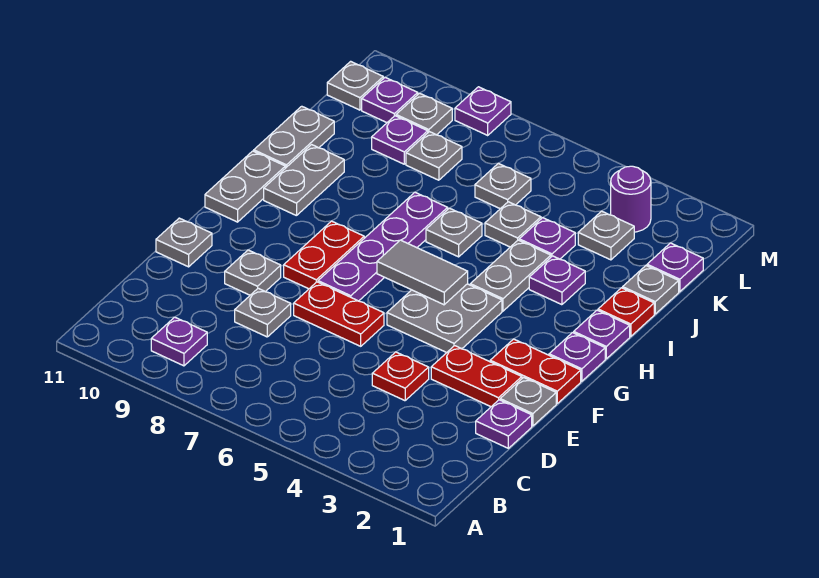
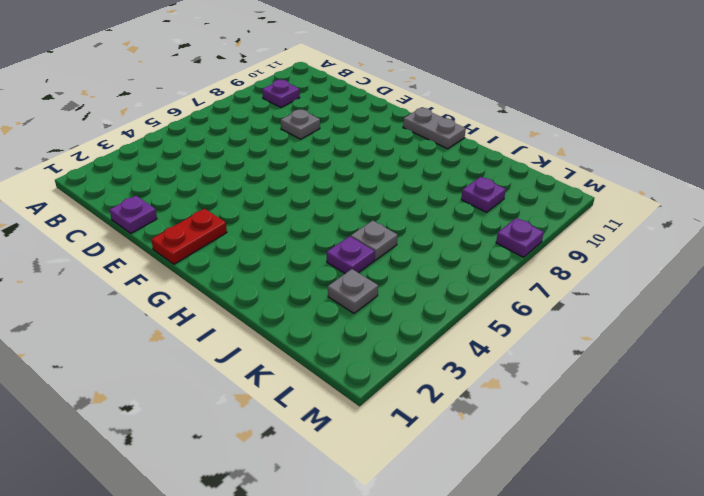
none -> red 1x1 plate [372,352,429,401]
none -> grey 1x1 plate [500,377,556,426]
none -> red 1x2 plate [431,346,522,407]
none -> red 1x2 plate [294,282,384,346]

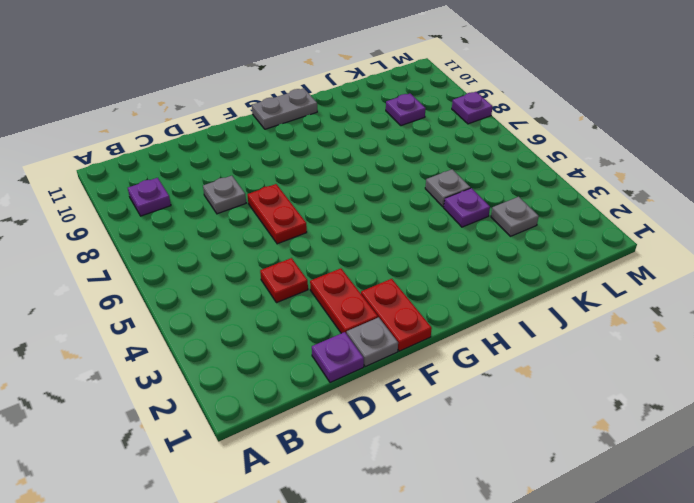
none -> grey 1x1 plate [225,250,281,295]
none -> grey 1x1 plate [156,218,212,267]
none -> grey 2x2 plate [387,284,502,353]
none -> purple 1x4 plate [318,193,448,301]

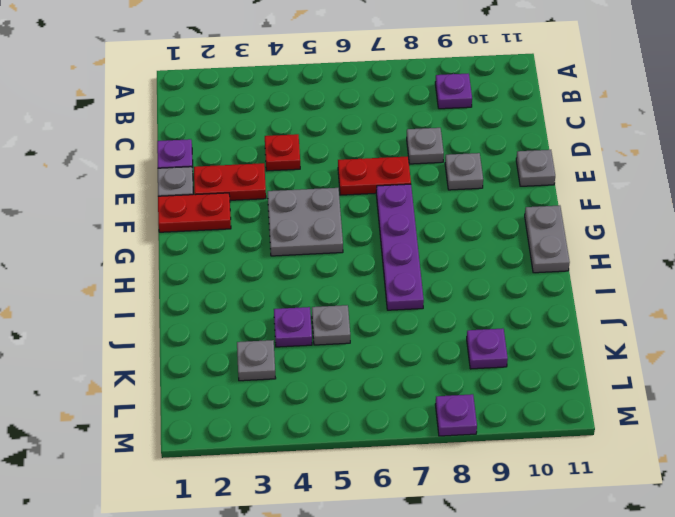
none -> red 1x2 plate [284,221,364,289]
none -> purple 1x1 plate [549,333,605,381]
none -> purple 1x1 plate [574,310,630,359]
none -> grey 1x2 plate [470,240,551,311]

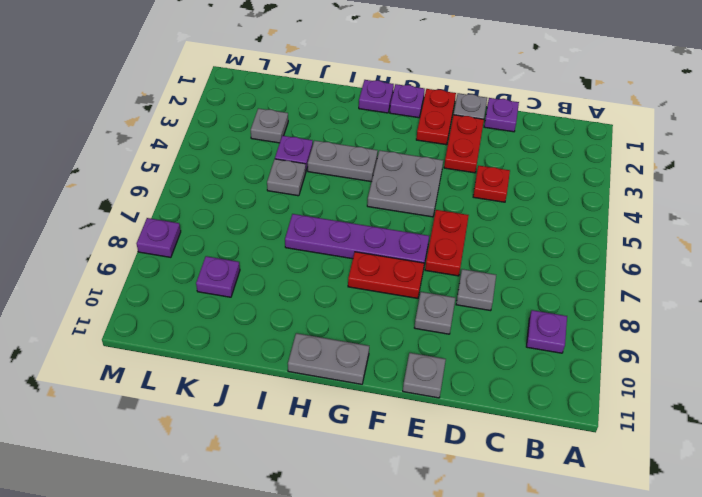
none -> grey 1x2 plate [264,145,344,216]
none -> red 1x1 plate [598,288,654,336]
none -> purple 1x1 plate [529,256,585,305]
none -> grey 1x1 plate [426,208,482,257]

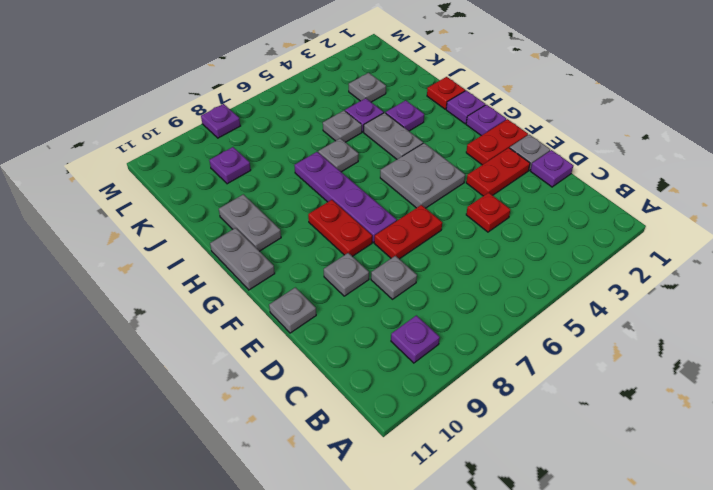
none -> grey 1x2 plate [254,106,334,168]
none -> grey 1x1 plate [623,266,679,314]
none -> purple 1x1 plate [647,243,703,292]
none -> grey 1x1 plate [475,163,531,209]

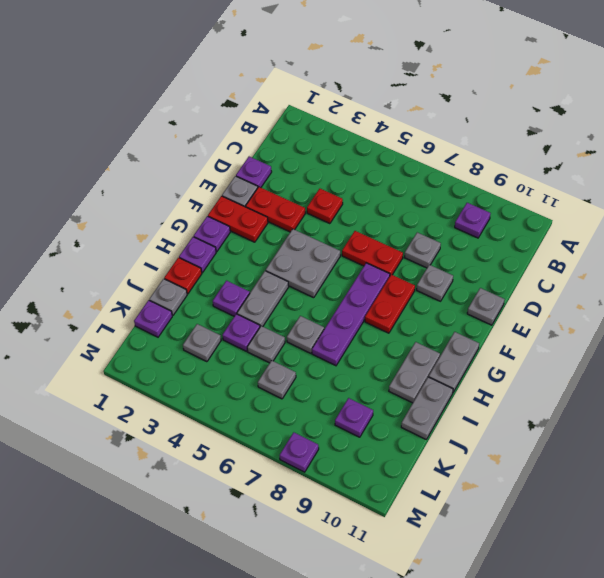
none -> grey 1x1 plate [406,132,462,180]
none -> purple 1x1 round brick [611,166,651,232]
none -> grey 1x1 plate [396,93,452,135]
none -> purple 1x1 plate [362,78,418,123]

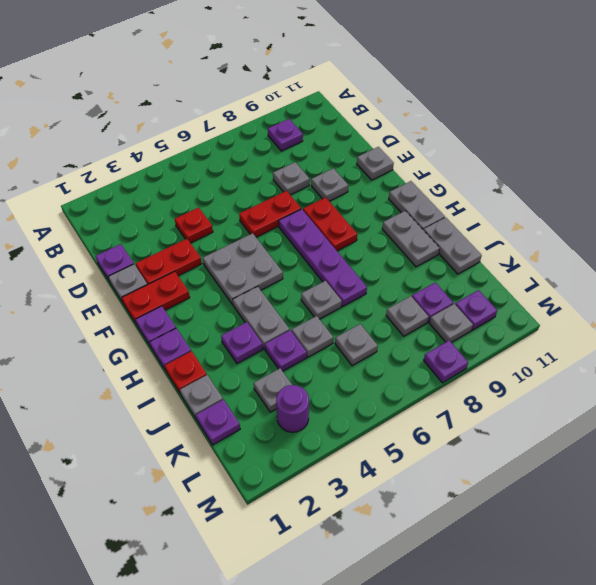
none -> grey 1x1 plate [327,61,383,110]
none -> grey 1x2 tile [377,240,468,305]

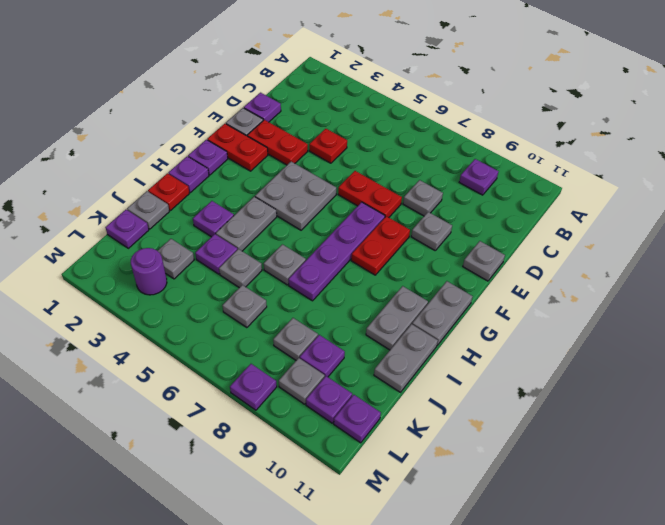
purple 1x1 plate [334,395,381,443] -> grey 1x1 plate [327,61,383,110]
none -> grey 1x2 tile [377,240,468,305]

